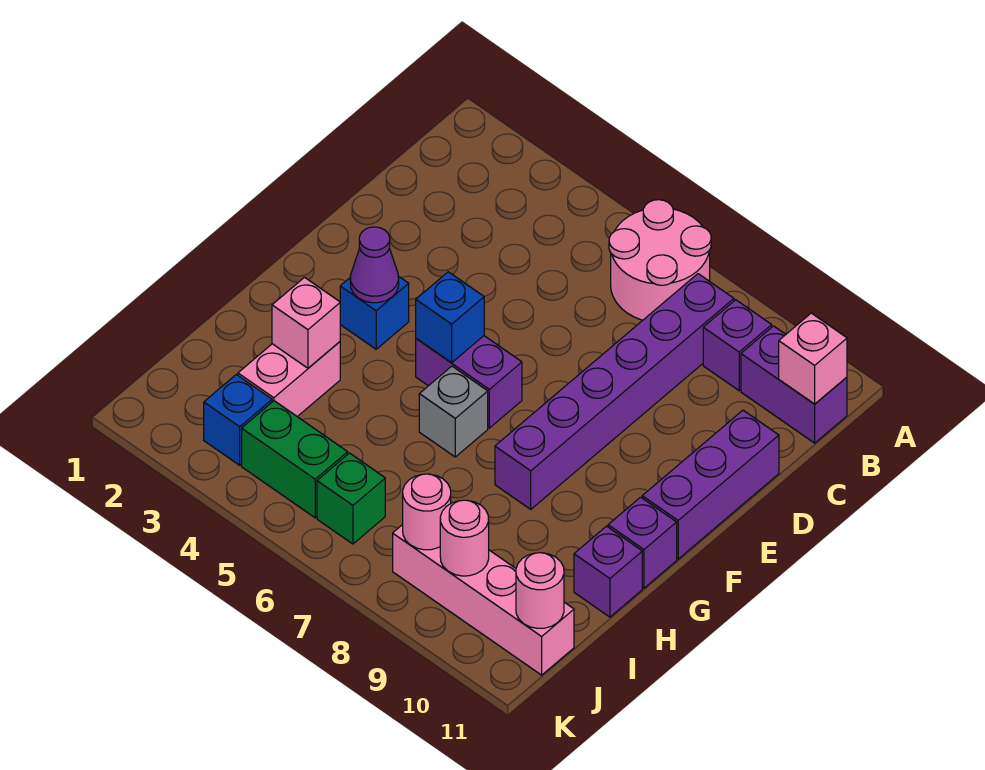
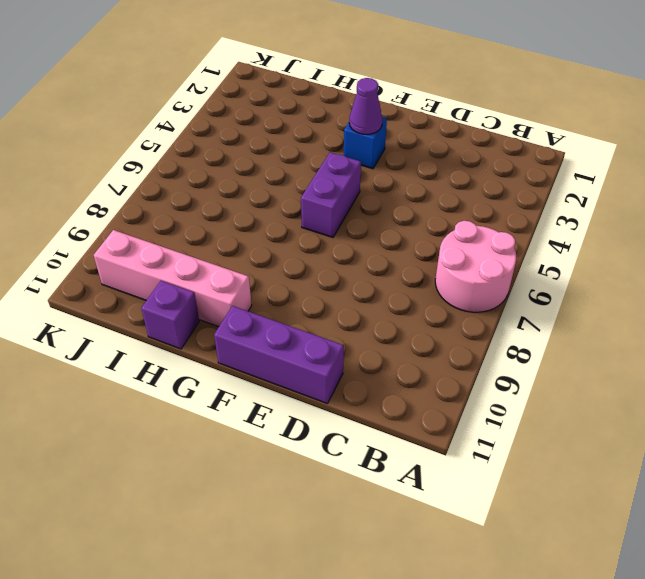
pink 1x4 brick [94,230,252,327] -> pink 1x4 brick turned to [393,525,574,675]
none -> purple 1x6 brick [495,274,734,509]
none -> purple 1x1 brick [703,300,772,391]
none -> purple 1x2 brick [741,326,847,443]

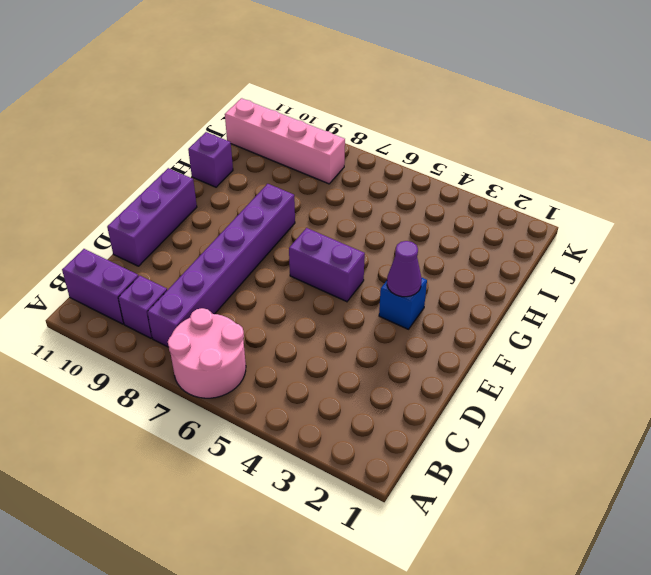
none -> grey 1x1 brick [419,366,488,457]
none -> purple 1x1 brick [608,497,677,588]
none -> pink 1x2 brick [238,342,340,416]

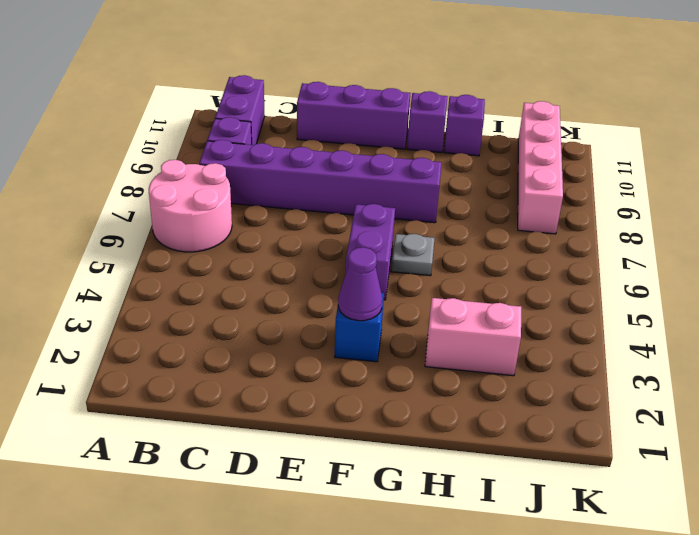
grey 1x1 plate [391,234,435,276] -> grey 1x1 brick [419,366,488,457]
none -> blue 1x1 brick [204,374,272,465]
none -> green 1x2 brick [242,401,348,518]
none -> green 1x1 brick [317,453,385,544]

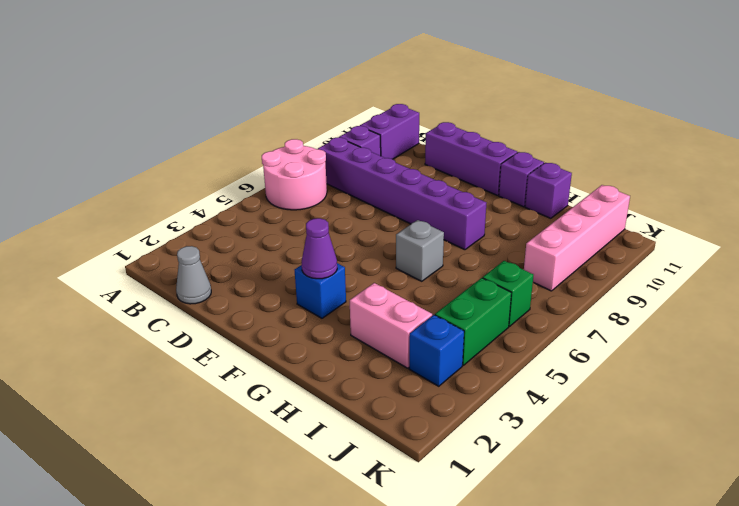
grey 1x1 cone [176,246,211,304] -> none
none -> purple 1x2 brick [416,336,522,428]
none -> pink 1x1 brick [779,313,847,404]
none -> blue 1x1 brick [416,272,484,363]

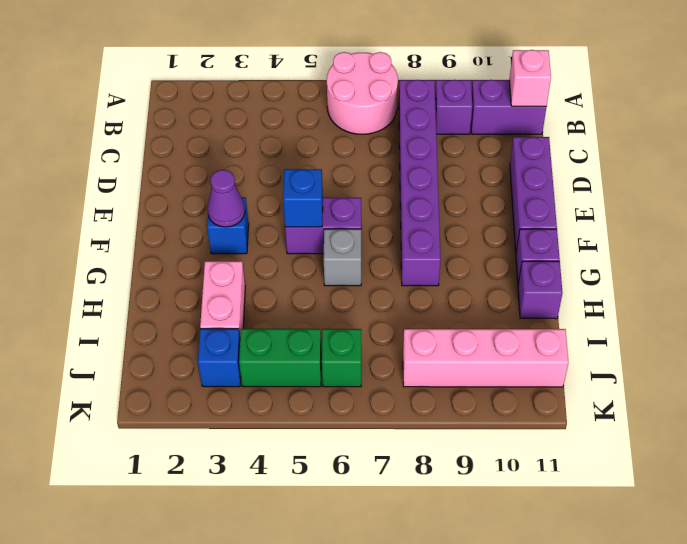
none -> pink 1x1 brick [272,277,340,368]
none -> pink 1x1 round brick [403,474,451,550]
none -> pink 1x1 round brick [440,500,489,576]

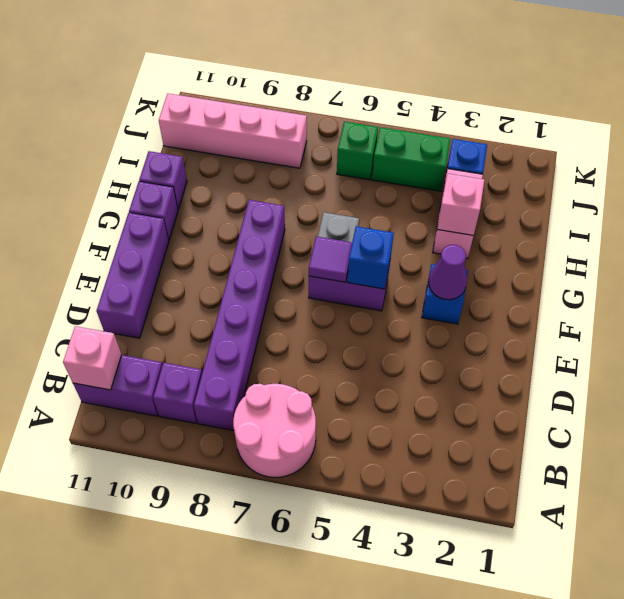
purple 1x1 tile [309,236,352,282] -> none
none -> pink 1x1 round brick [403,474,451,550]
none -> pink 1x1 round brick [440,500,489,576]
none -> pink 1x1 round brick [516,553,564,628]

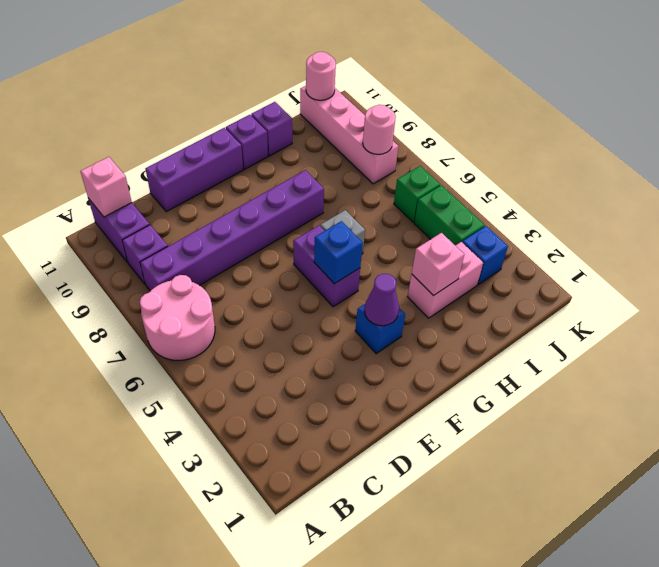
none -> pink 1x1 round brick [440,500,489,576]

